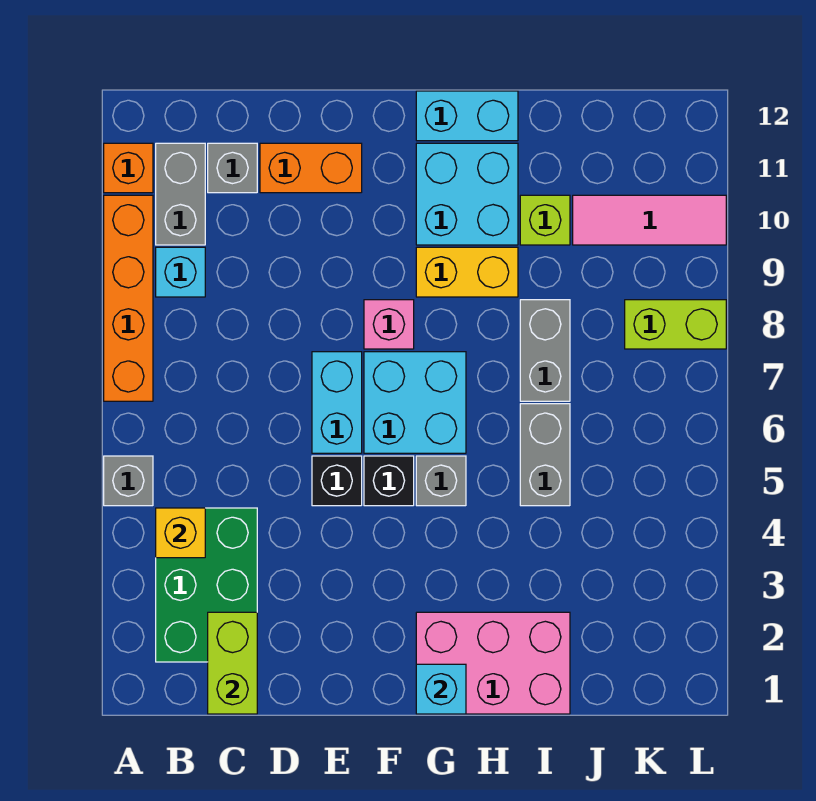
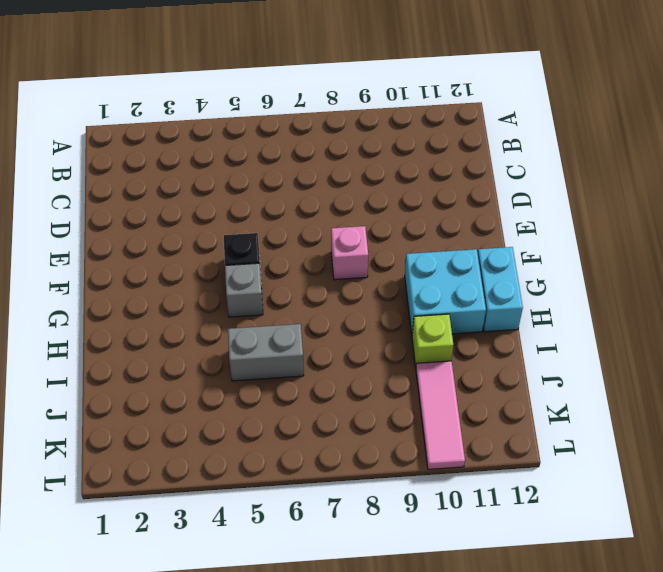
none -> grey 1x1 brick [104,456,153,506]
none -> orange 1x4 brick [104,195,153,401]
none -> orange 1x1 brick [104,143,153,193]

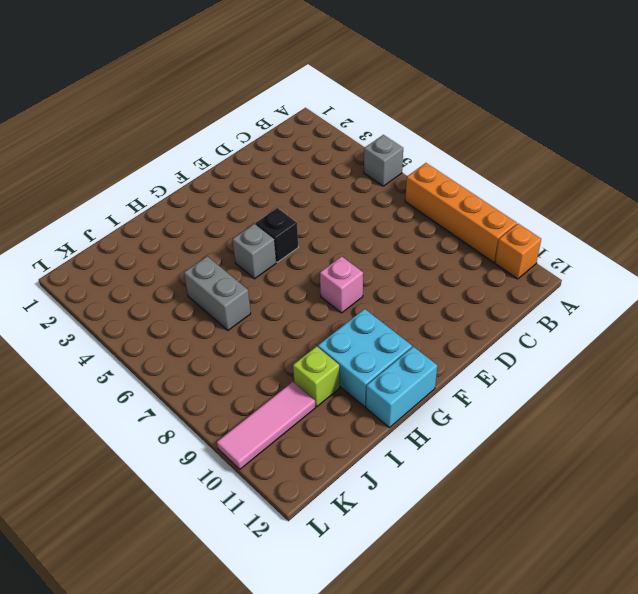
none -> green 2x3 brick [156,508,257,662]
none -> cyan 1x1 brick [156,247,205,297]
none -> grey 1x2 brick [156,143,205,245]

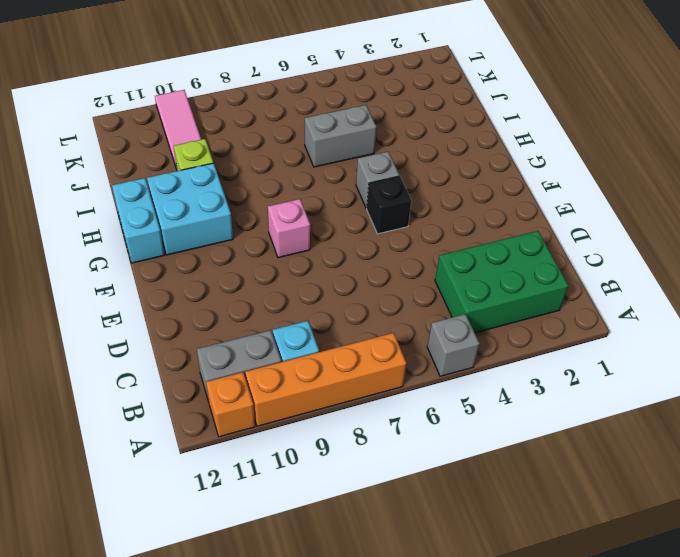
none -> grey 1x1 brick [208,143,257,193]
none -> orange 1x2 brick [260,143,362,193]
none -> black 1x1 brick [312,456,362,506]

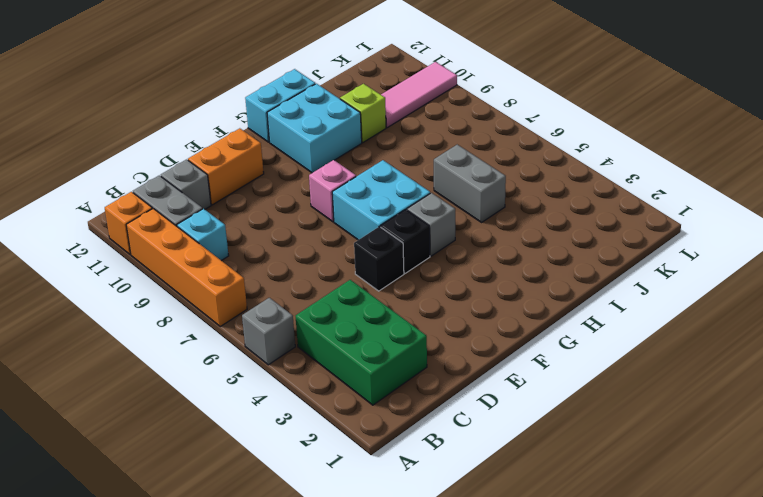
none -> cyan 1x2 brick [312,352,362,453]
none -> pink 2x3 brick [416,612,570,714]
none -> yellow 1x2 brick [416,247,518,297]

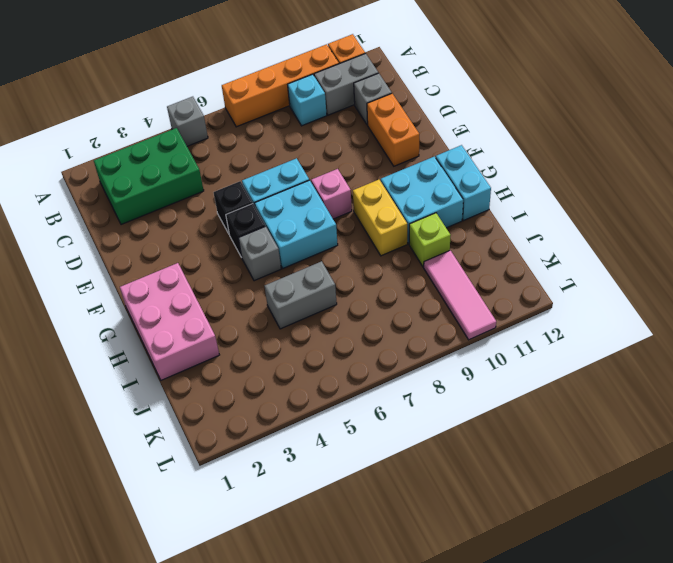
none -> grey 1x2 brick [520,300,570,401]
none -> lime 1x2 brick [625,300,726,349]
none -> yellow 1x1 brick [156,508,205,558]

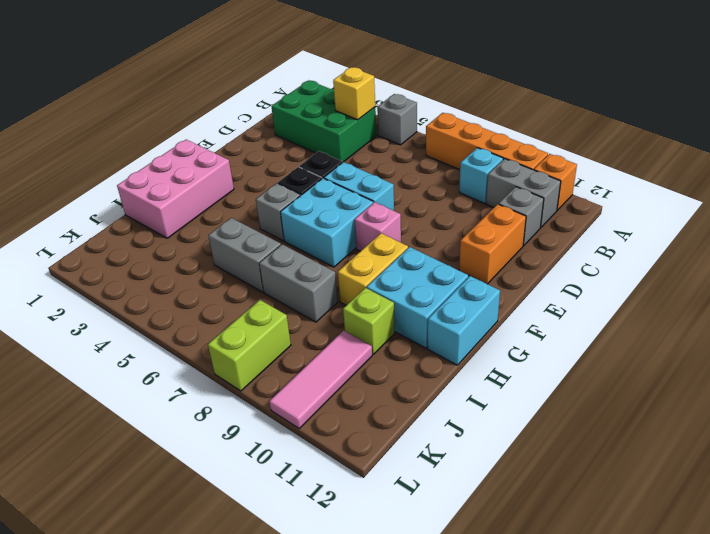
none -> lime 1x2 brick [208,612,257,714]
none -> cyan 1x1 brick [416,664,466,714]

